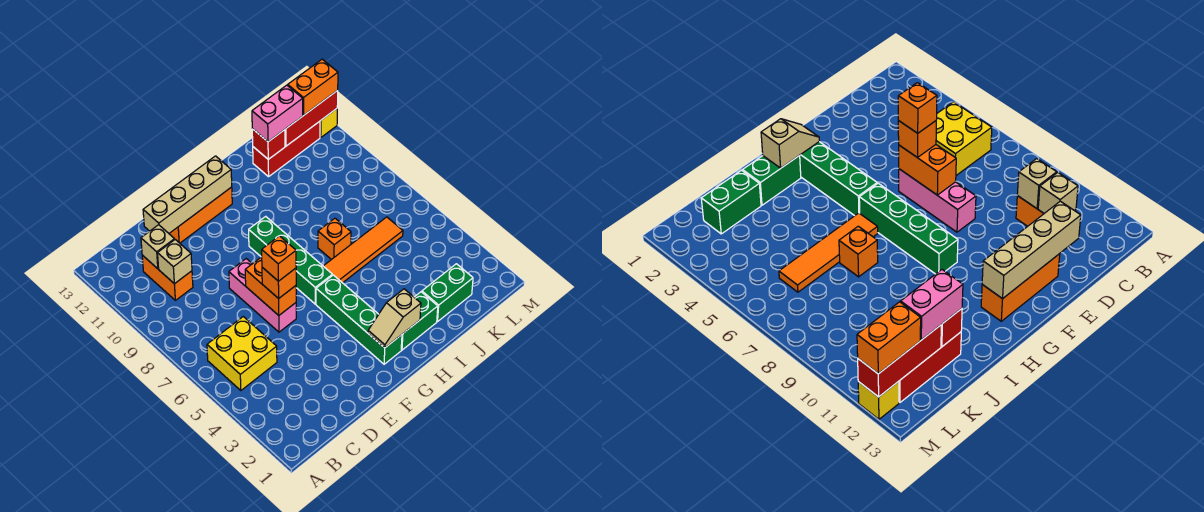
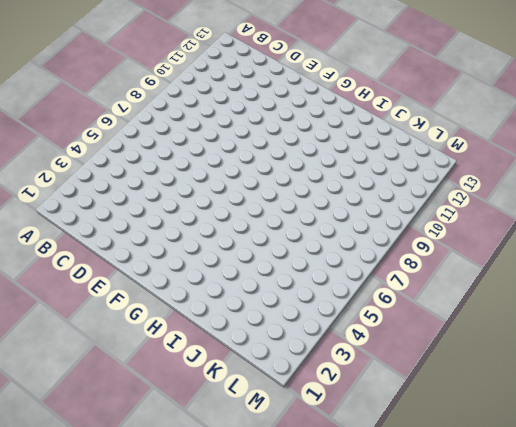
none -> yellow 2x2 brick [207,317,277,391]
none -> orange 1x2 brick [142,255,193,300]
none -> pink 1x3 brick [229,259,296,332]

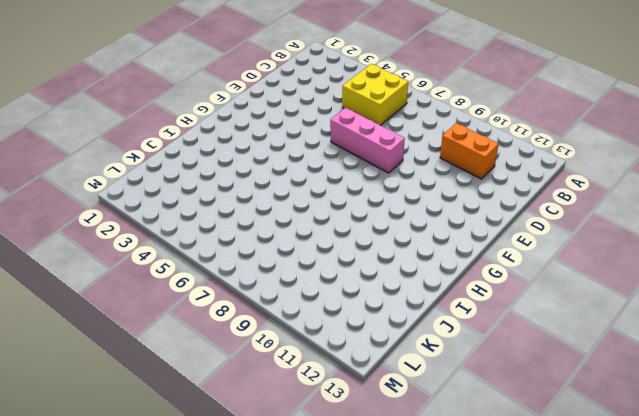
none -> orange 1x3 brick [169,187,232,243]
none -> green 1x4 brick [316,275,402,364]
none -> green 1x4 brick [249,216,332,304]

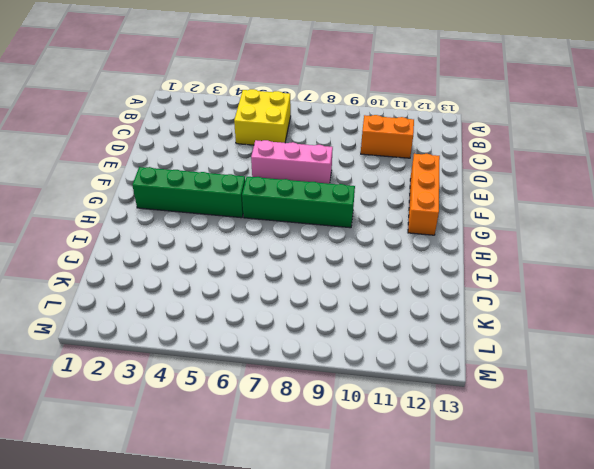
none -> green 1x2 brick [401,292,438,350]
none -> orange 1x4 tile [324,217,403,283]
none -> orange 1x1 brick [318,218,351,260]

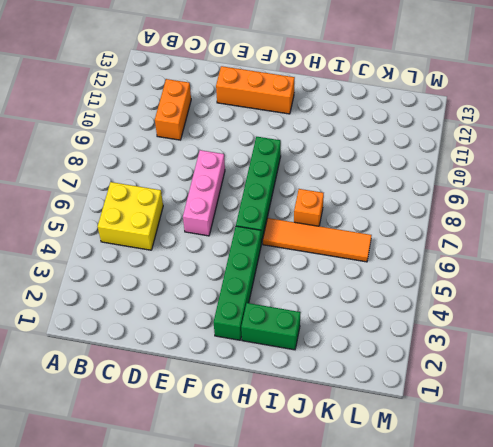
none -> green 1x2 brick [422,264,473,322]
none -> red 1x3 brick [253,121,320,177]
none -> yellow 1x1 brick [320,109,337,137]

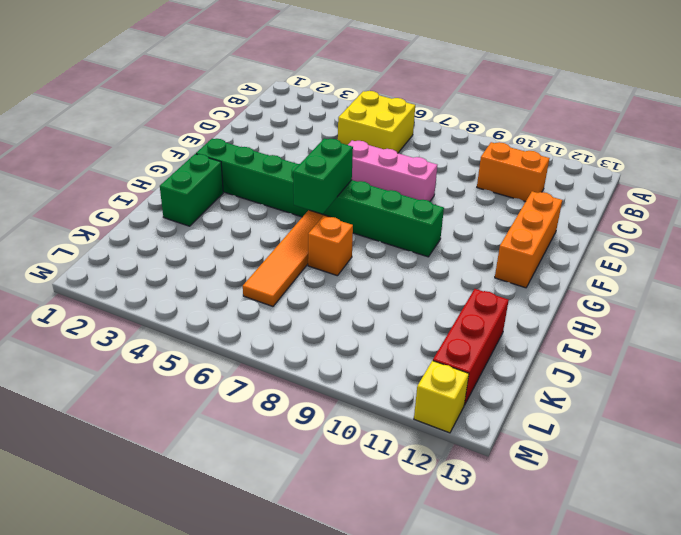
green 1x2 brick [293,138,353,214] -> green 1x2 brick moved to [422,264,473,322]
none -> tan 1x1 brick [158,240,192,284]
none -> tan 1x1 brick [141,225,175,269]
none -> tan 1x4 brick [143,156,232,233]

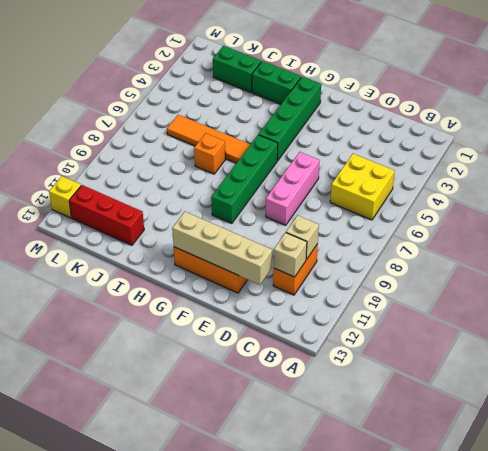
none -> orange 1x2 brick [245,257,296,315]
none -> tan 1x2 slope [368,289,421,348]
none -> red 1x1 brick [252,129,285,159]

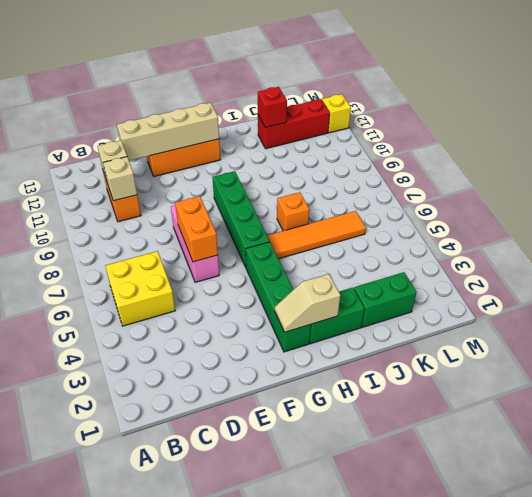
none -> red 1x3 brick [285,90,338,146]
none -> orange 1x1 brick [262,267,296,299]
none -> pink 1x2 brick [252,85,303,142]

